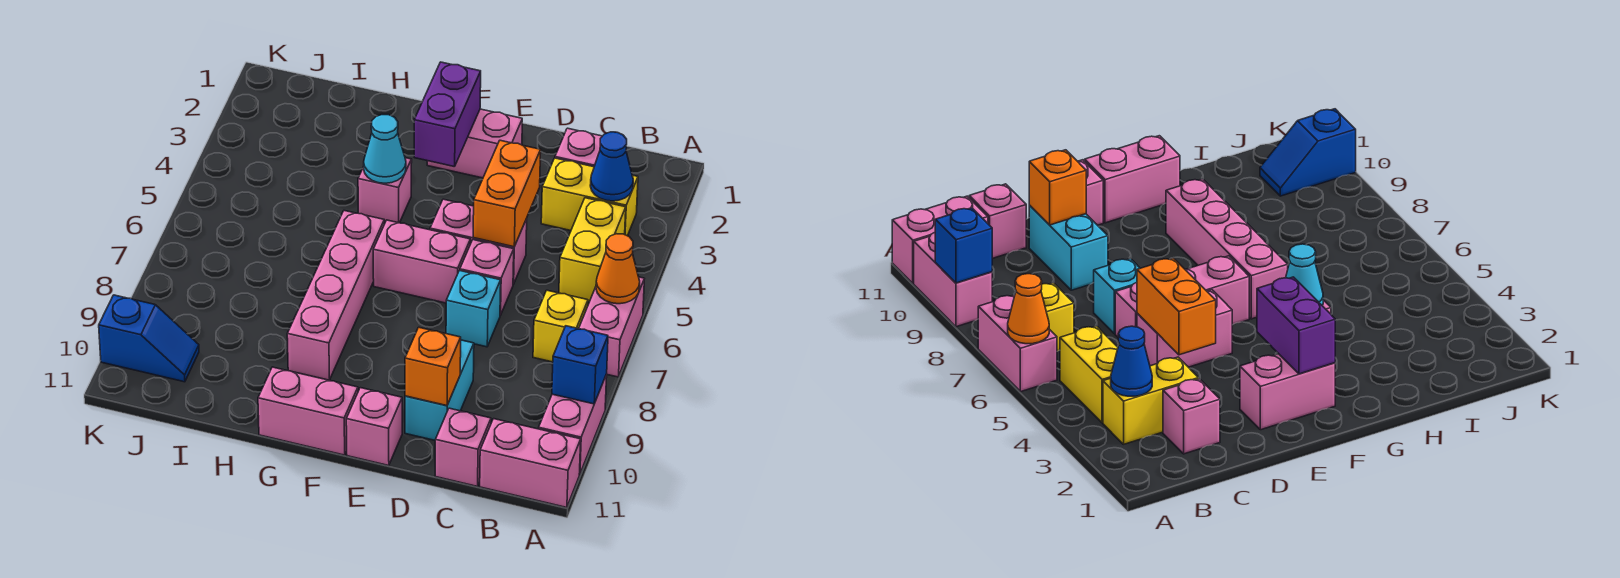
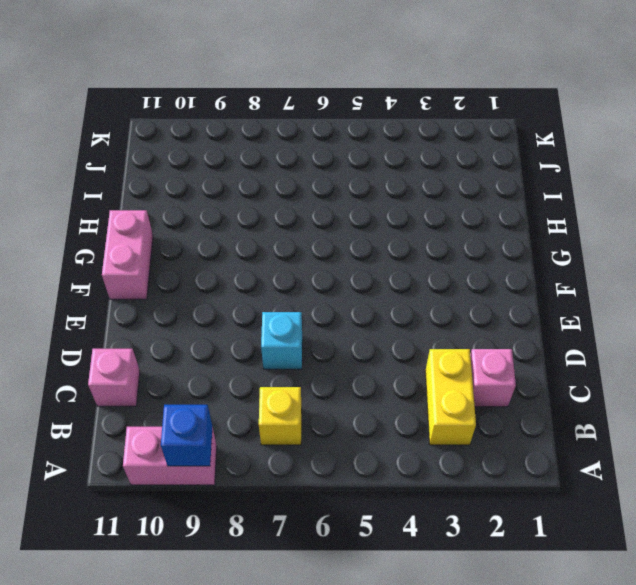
none -> pink 1x2 brick [579,277,644,377]
none -> pink 1x2 brick [480,419,581,508]
none -> yellow 1x2 brick [559,198,626,302]

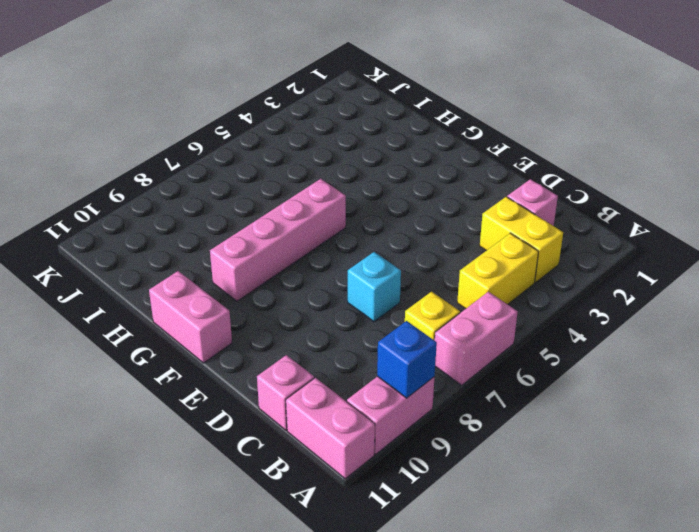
none -> pink 1x2 brick [430,199,527,284]
none -> pink 1x1 brick [460,240,514,315]
none -> cyan 1x2 brick [405,340,474,440]

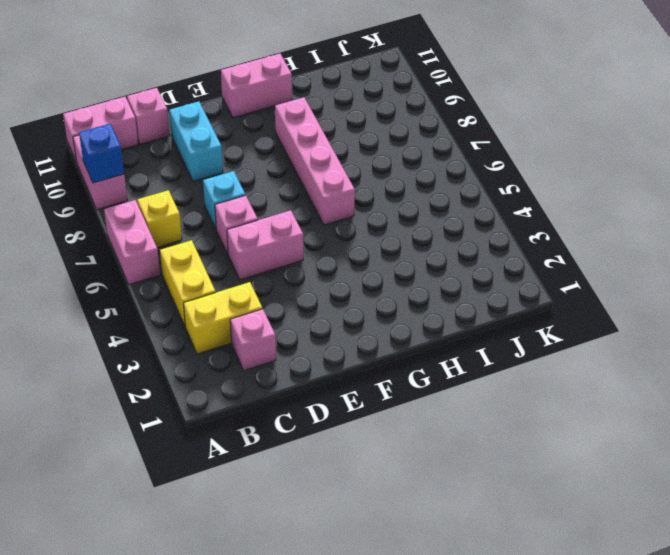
none -> pink 1x2 brick [427,109,522,178]
none -> pink 1x2 brick [373,220,470,303]
none -> pink 1x1 brick [346,388,402,466]

